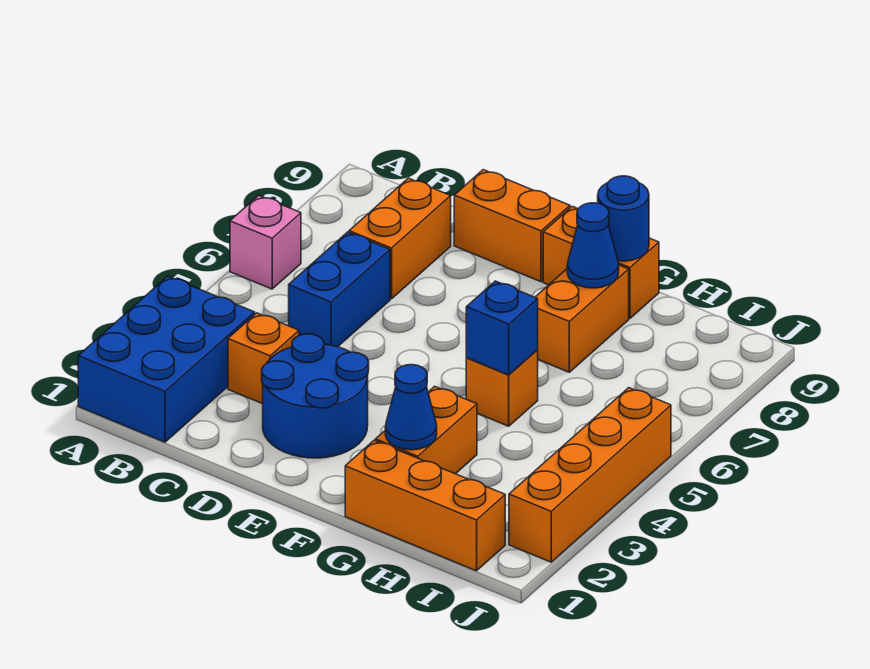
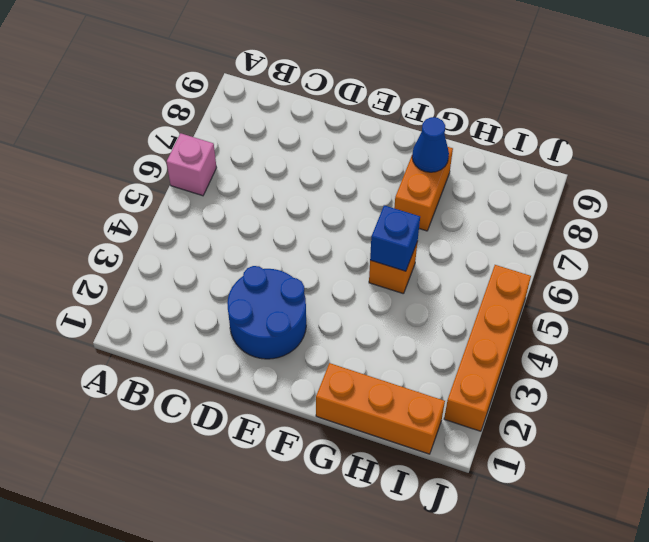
none -> blue 2x3 brick [78,276,255,442]
none -> orange 1x1 brick [228,313,299,404]
none -> blue 1x2 brick [289,232,390,347]

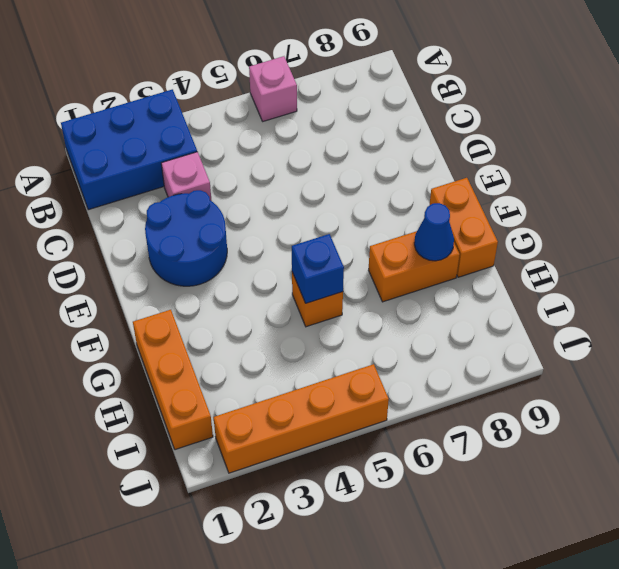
pink 1x1 brick [161,152,212,201] -> orange 1x1 brick [228,313,299,404]
none -> blue 1x2 brick [289,232,390,347]
none -> orange 1x2 brick [349,178,451,299]
none -> orange 1x2 brick [454,170,570,282]

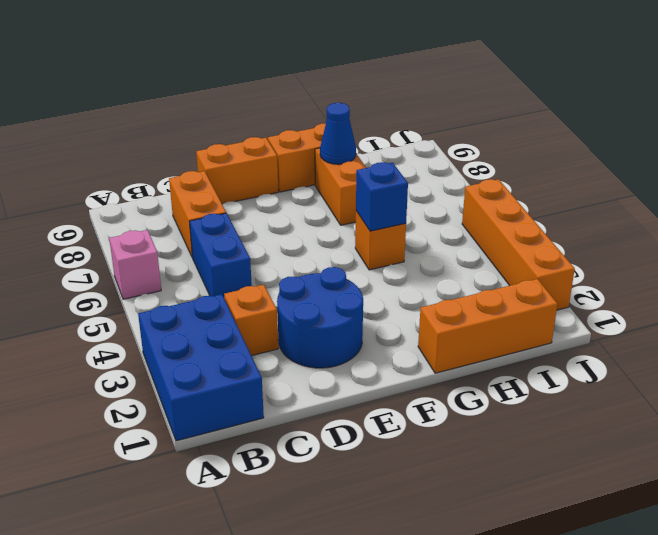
none -> orange 1x2 brick [375,386,477,474]
none -> blue 1x1 cone [385,365,437,450]
none -> blue 1x1 round brick [598,176,649,261]

